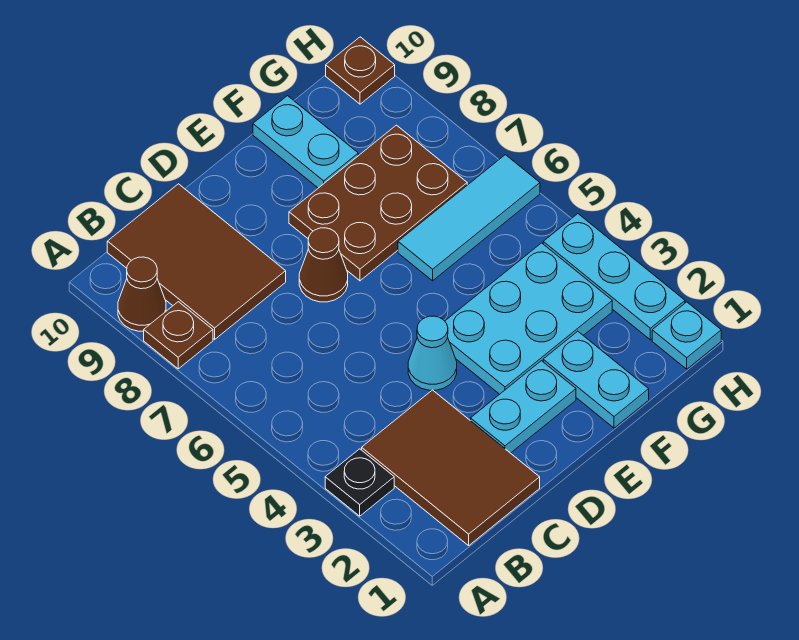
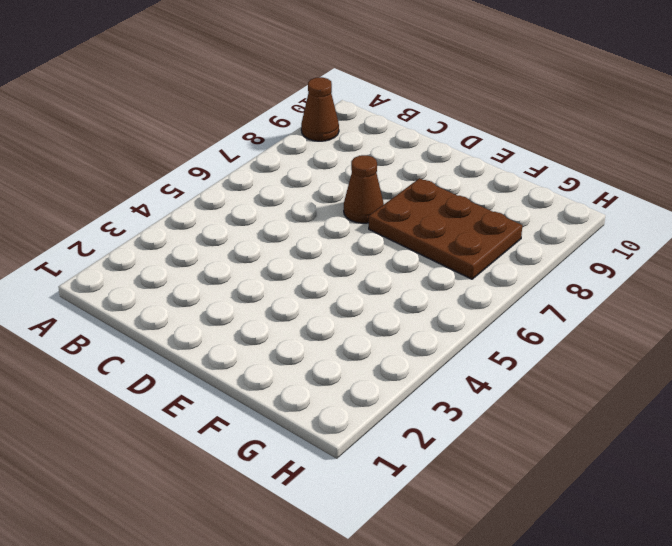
none -> black 1x1 plate [325,449,394,516]
none -> brown 1x1 plate [144,302,213,369]
none -> brown 2x3 tile [362,390,540,546]

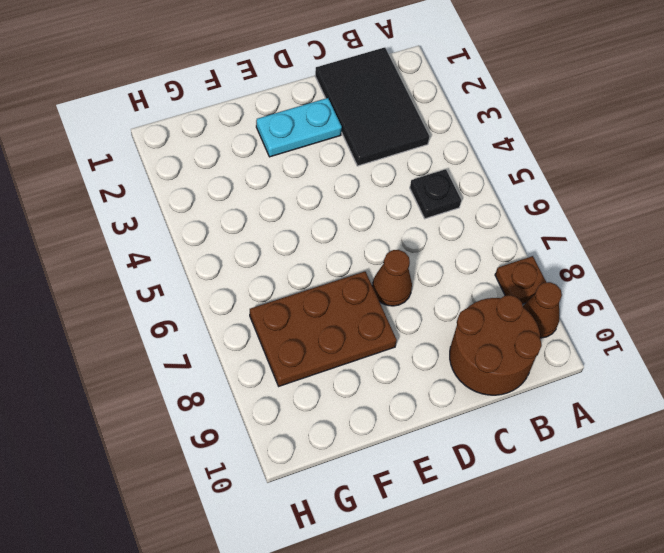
black 2x3 tile [315,47,430,166] -> brown 2x3 tile [362,390,540,546]
black 1x1 plate [410,169,461,219] -> black 1x1 plate moved to [325,449,394,516]
brown 2x2 round brick [450,295,542,395] -> brown 2x3 tile [107,184,286,339]
none -> cyan 1x1 cone [408,316,457,390]
none -> cyan 2x3 plate [445,243,612,394]
none -> cyan 1x2 plate [543,331,649,428]

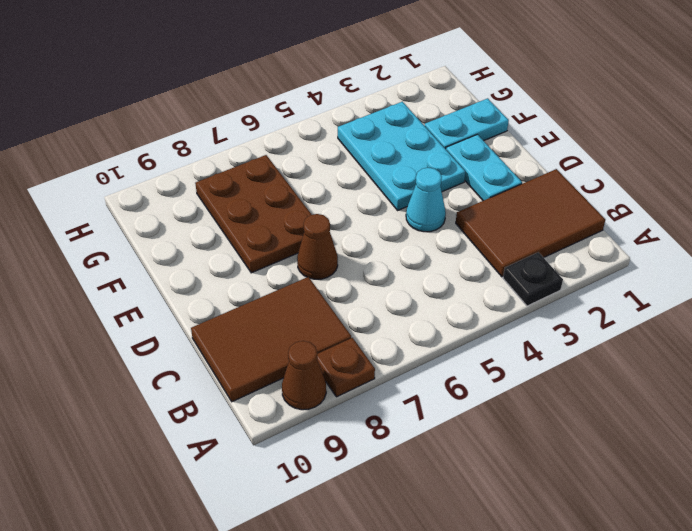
none -> cyan 1x3 tile [398,155,540,281]
none -> cyan 1x2 plate [253,96,358,188]
none -> cyan 1x1 plate [652,302,721,369]

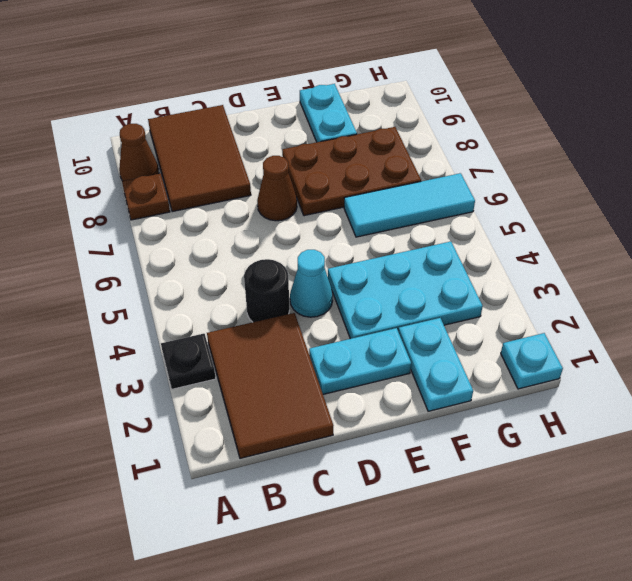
black 1x1 round brick [244,259,289,322] -> none
none -> cyan 1x3 plate [543,214,685,340]
none -> brown 1x1 plate [326,37,395,104]

